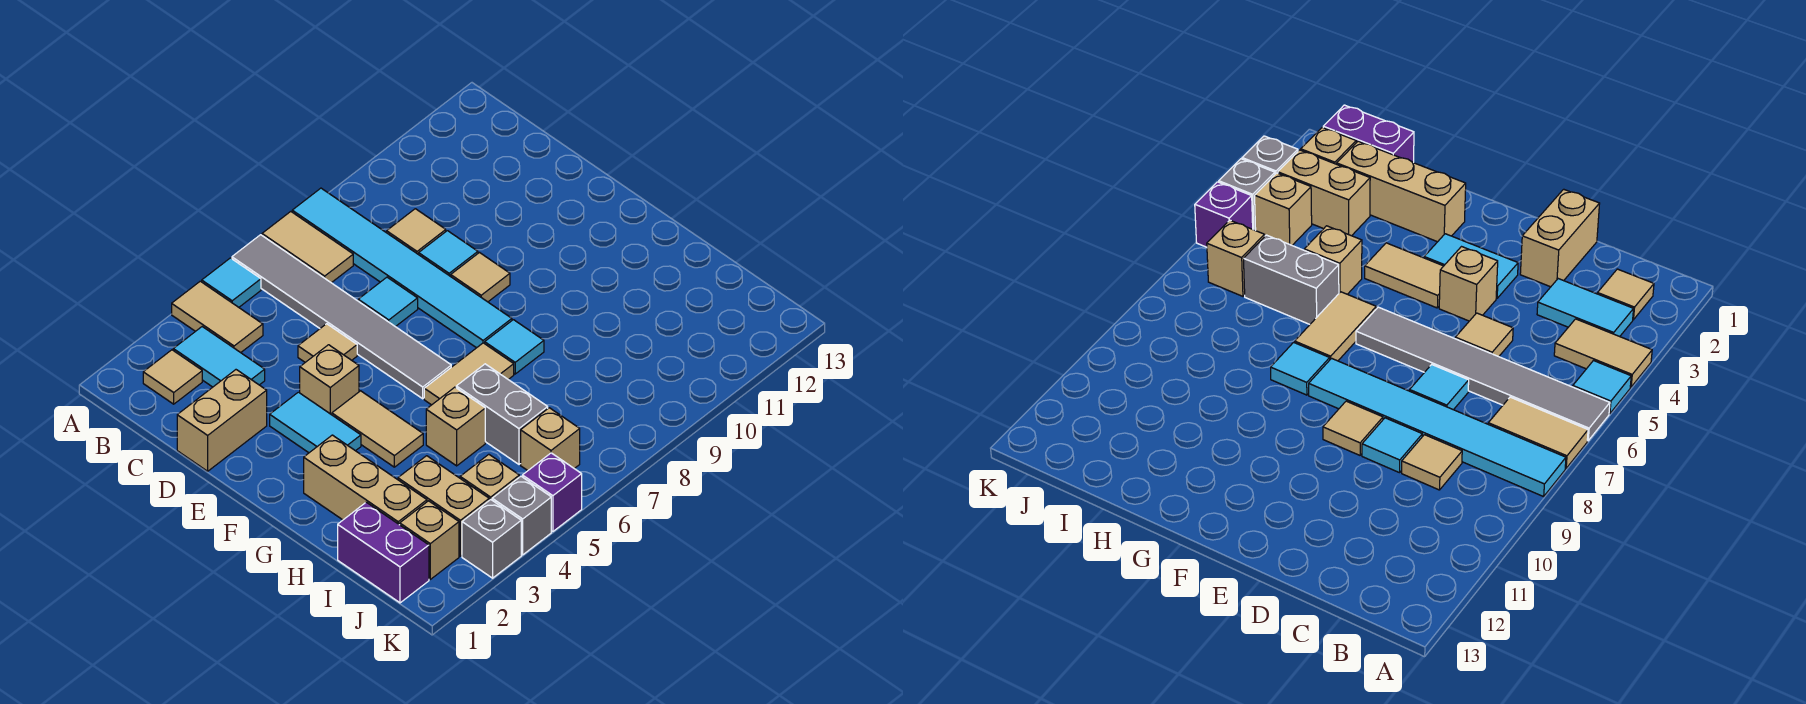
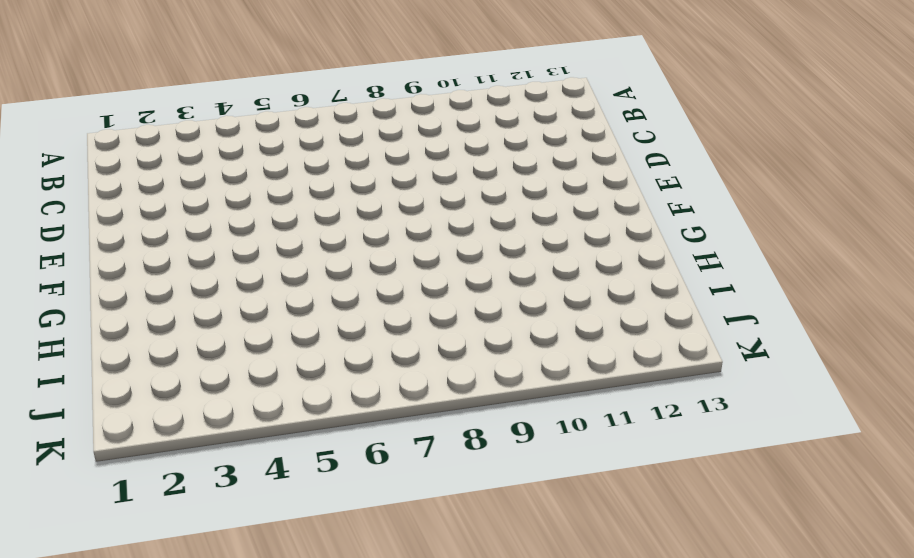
none -> tan 1x2 tile [172,281,263,353]
none -> cyan 1x1 tile [202,258,261,307]
none -> grey 1x6 tile [232,235,451,399]

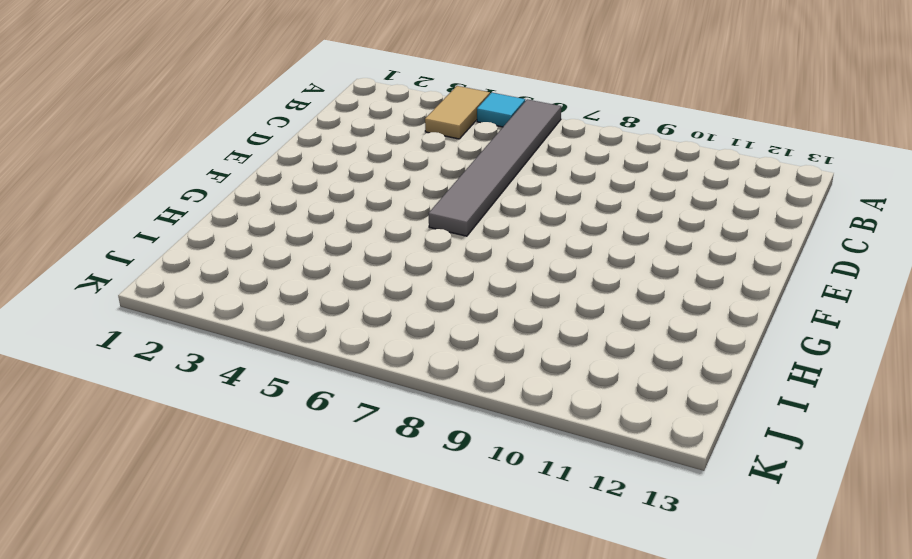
none -> tan 1x2 tile [262,212,353,283]
none -> cyan 1x6 tile [292,188,512,348]
none -> tan 1x1 tile [143,350,202,404]

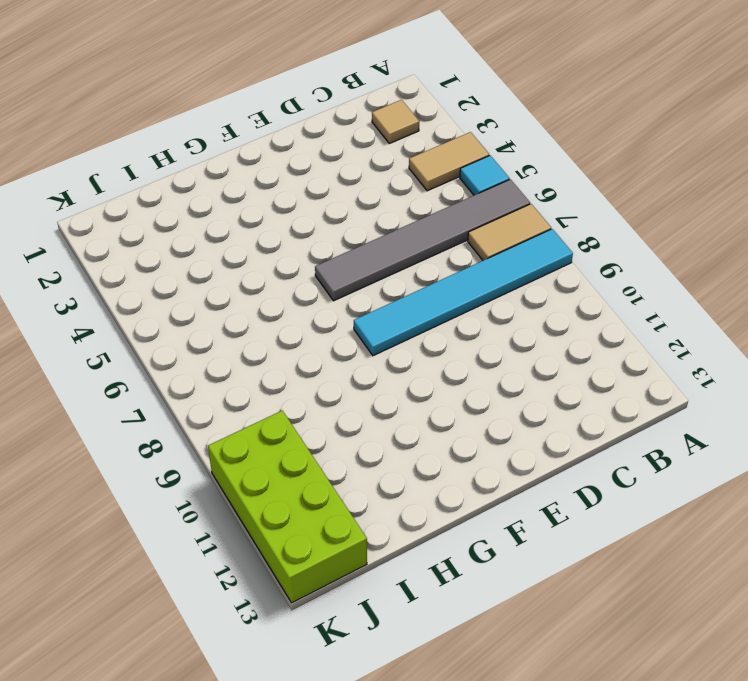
lime 2x4 brick [208,411,367,603] -> none
none -> cyan 1x2 tile [173,327,265,387]
none -> tan 1x1 tile [387,209,446,255]
none -> tan 1x2 brick [177,370,267,471]

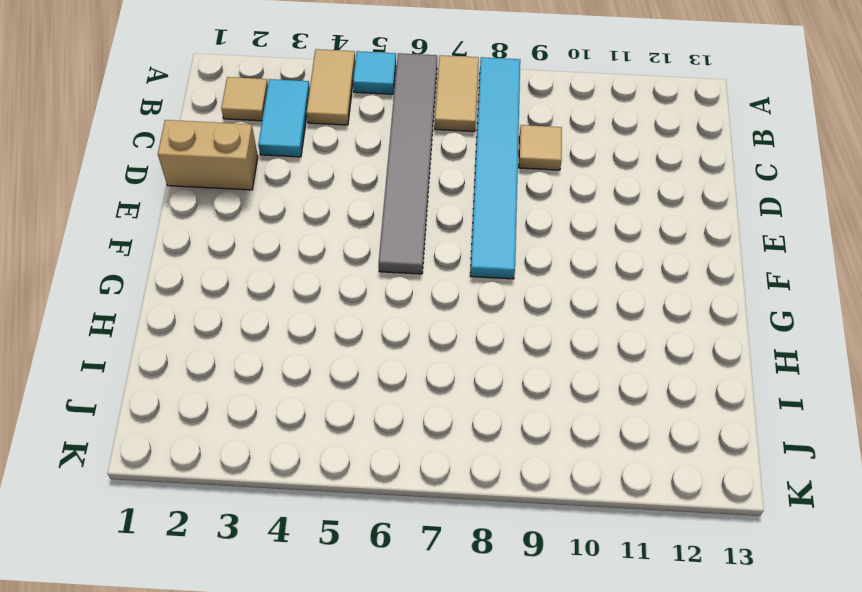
none -> tan 1x1 tile [298,324,357,362]
none -> cyan 1x1 tile [358,277,418,327]
none -> cyan 1x1 tile [419,231,478,276]

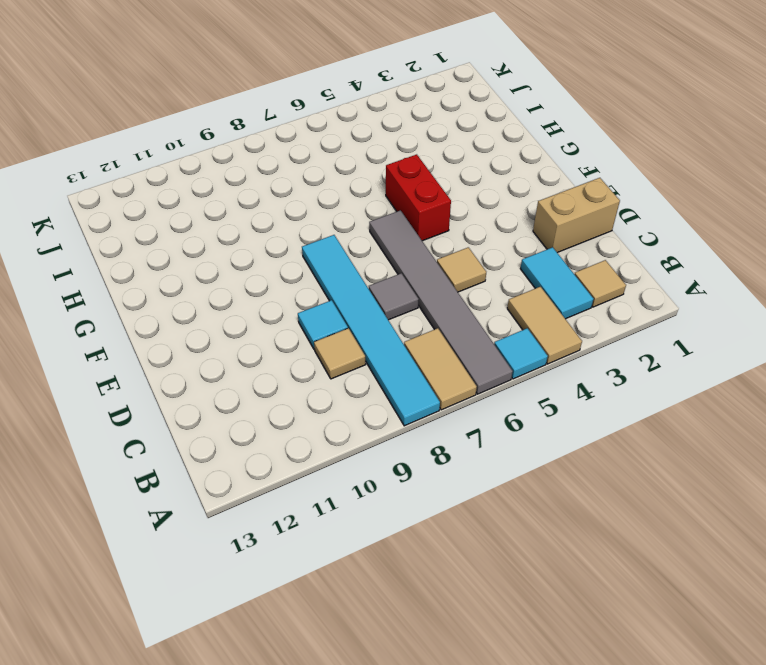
grey 1x1 tile [369,273,419,320] -> cyan 1x1 tile [358,277,418,327]
red 1x2 brick [386,154,451,241] -> none
none -> cyan 1x2 tile [270,392,361,453]
none -> tan 1x1 brick [300,345,359,415]
none -> tan 1x1 tile [451,253,510,302]

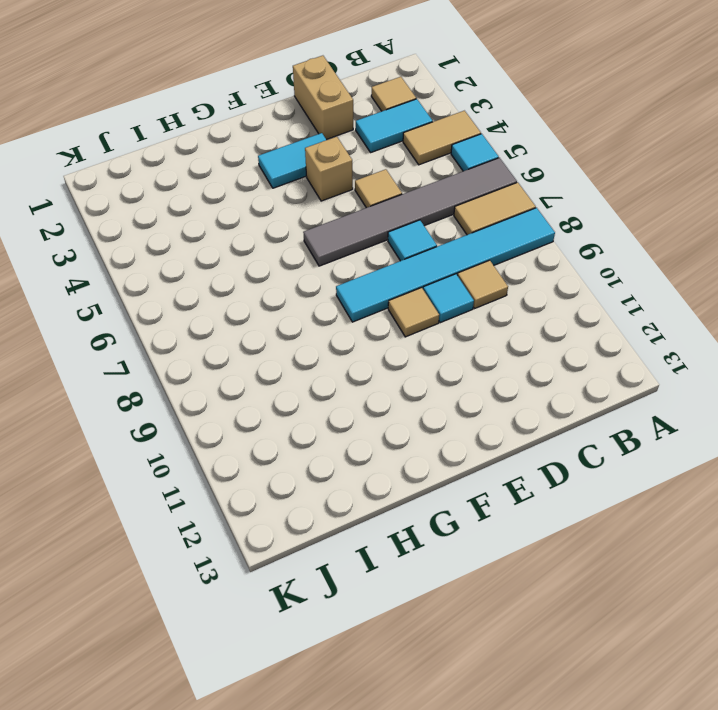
none -> tan 1x2 tile [332,391,423,467]
none -> tan 1x3 brick [304,435,427,525]
none -> tan 1x2 tile [424,343,514,405]

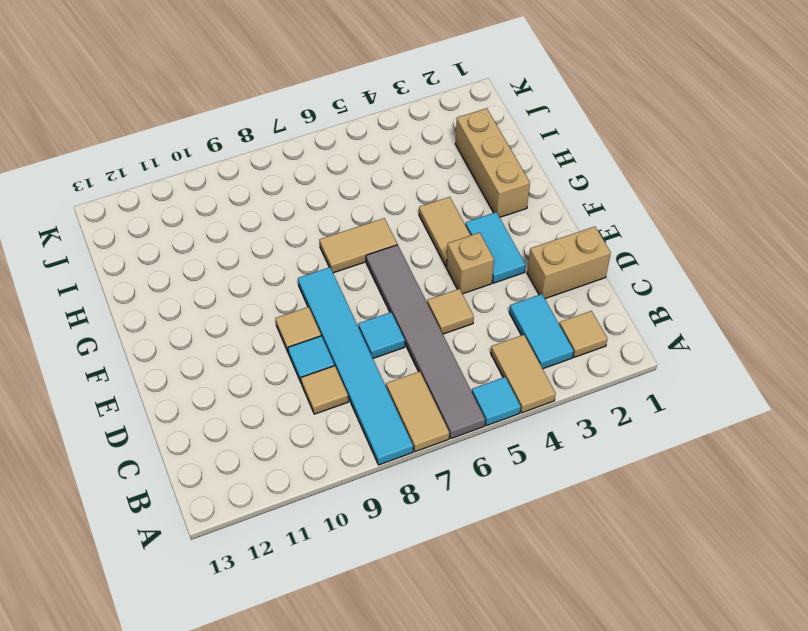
none -> cyan 1x1 tile [485,320,544,374]
none -> tan 1x1 brick [426,387,485,466]
none -> grey 1x2 brick [456,364,548,464]

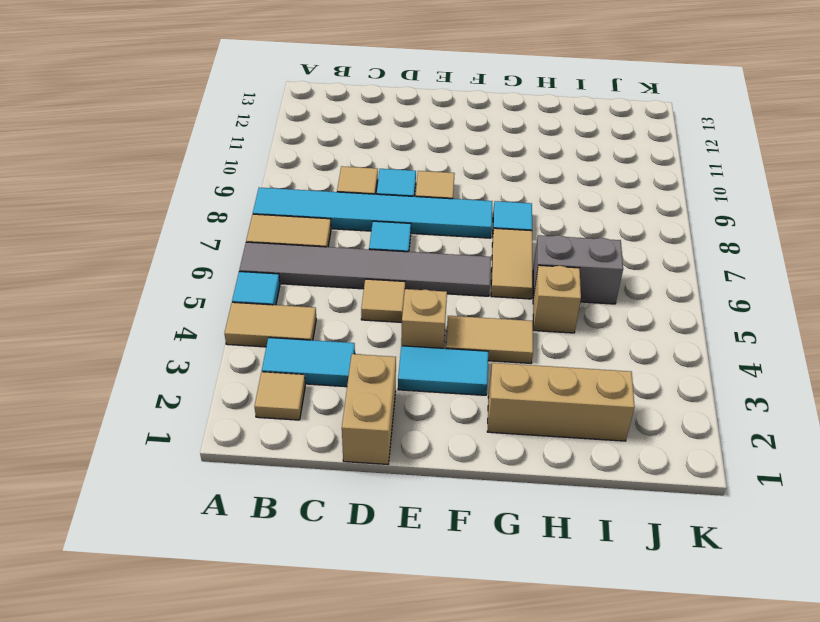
none -> purple 1x2 brick [338,502,429,603]
none -> tan 1x2 brick [398,456,489,556]
none -> tan 1x1 brick [400,501,459,579]

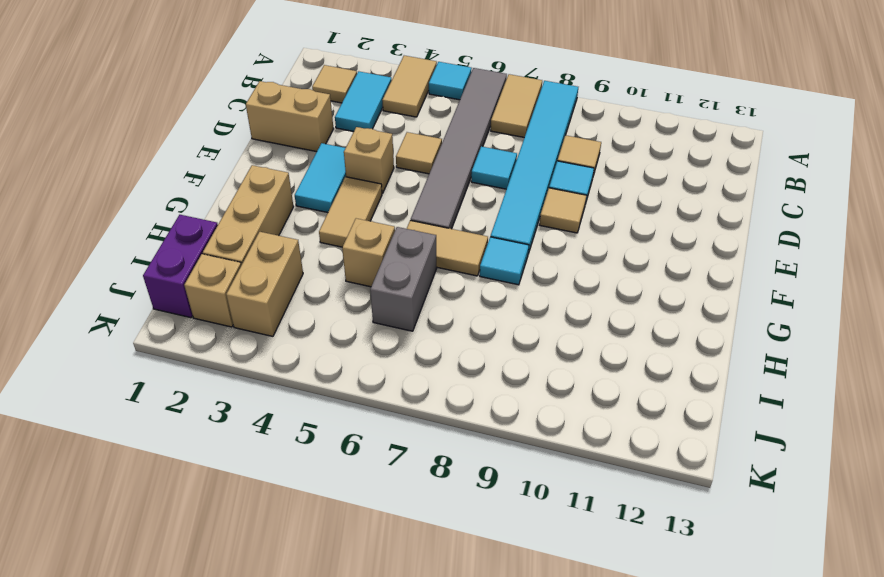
none -> tan 1x1 brick [460,454,519,500]
none -> tan 1x1 brick [521,408,580,471]
none -> grey 1x1 brick [462,500,521,578]

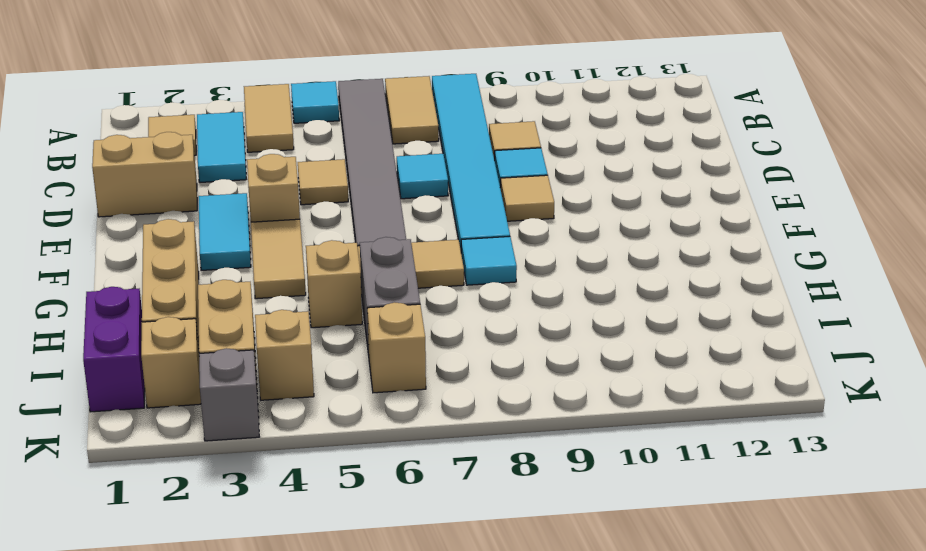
none -> grey 1x1 brick [492,476,551,555]
none -> purple 1x1 brick [522,453,582,532]

